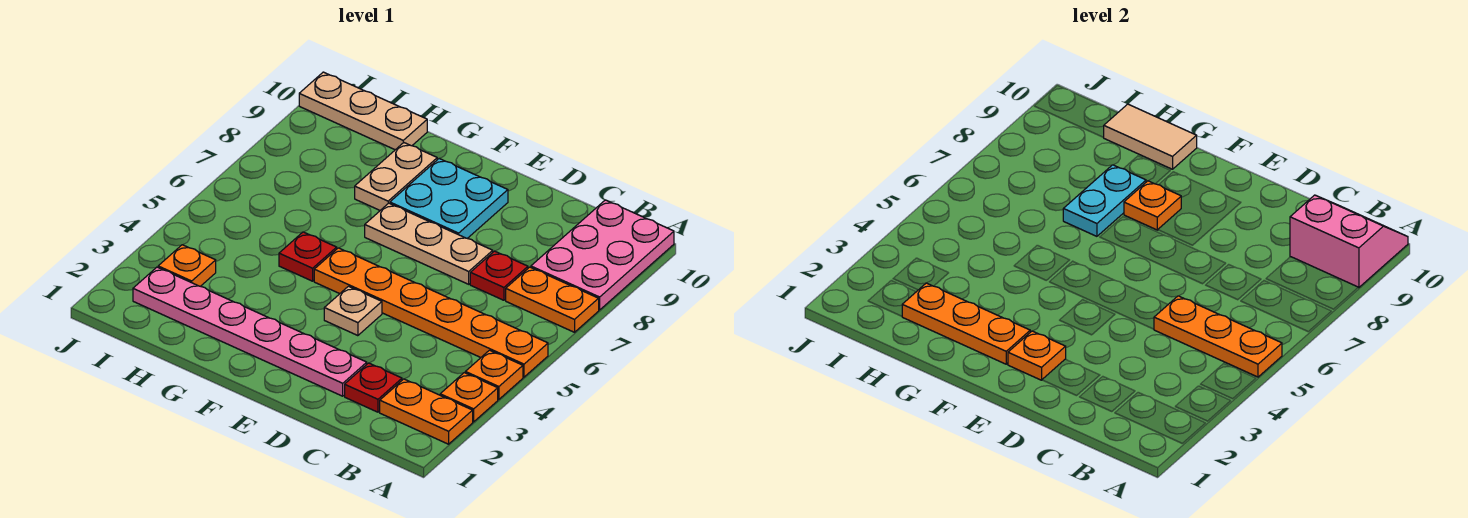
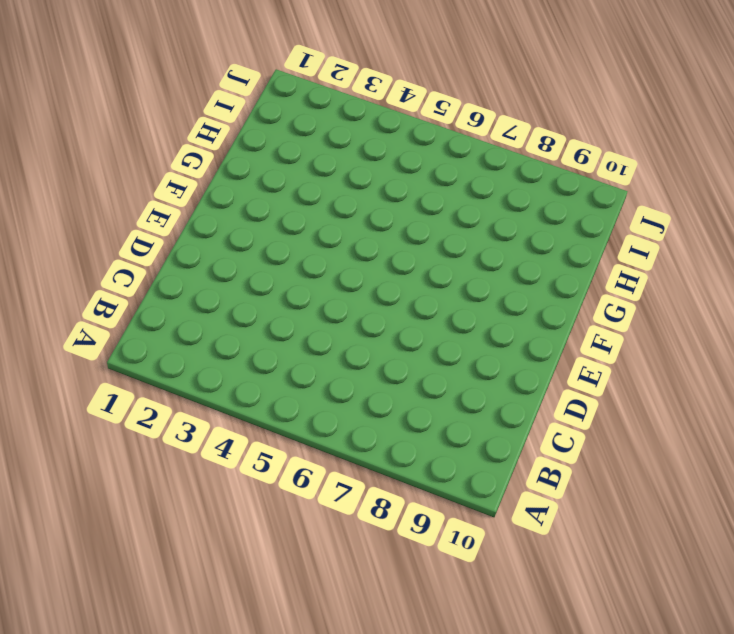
none -> orange 1x2 plate [380,379,473,444]
none -> orange 1x1 plate [440,373,498,422]
none -> orange 1x1 plate [465,350,523,399]

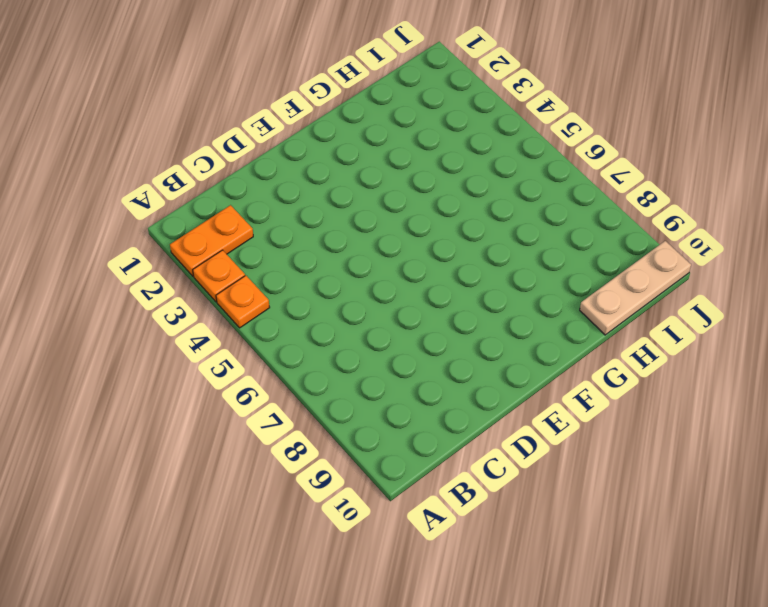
none -> orange 1x6 plate [314,248,548,377]
none -> orange 1x2 plate [506,267,599,332]
none -> pink 2x3 plate [531,200,674,310]

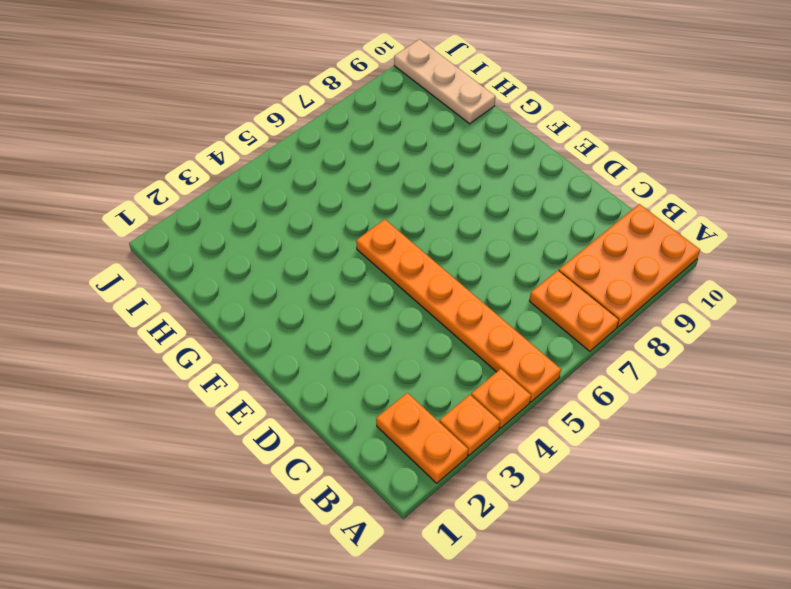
orange 2x3 plate [559,204,700,327] -> pink 2x3 plate [531,200,674,310]
none -> red 1x1 plate [345,363,402,412]
none -> red 1x1 plate [470,251,528,300]
none -> pink 1x6 plate [133,267,367,396]

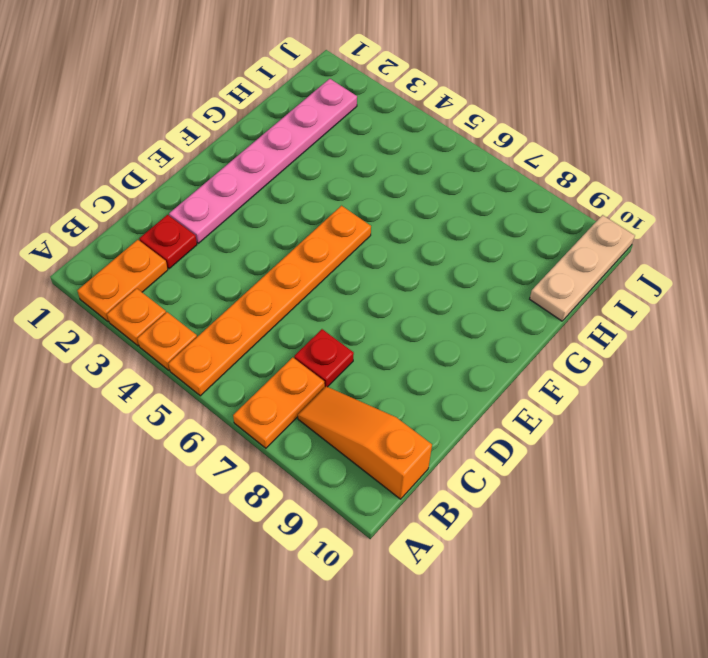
orange 1x3 slope [298,386,432,499] -> pink 2x3 plate [531,200,674,310]
none -> tan 1x3 plate [365,203,493,284]
none -> tan 1x1 plate [324,286,382,336]
none -> cyan 2x2 plate [390,159,508,238]

